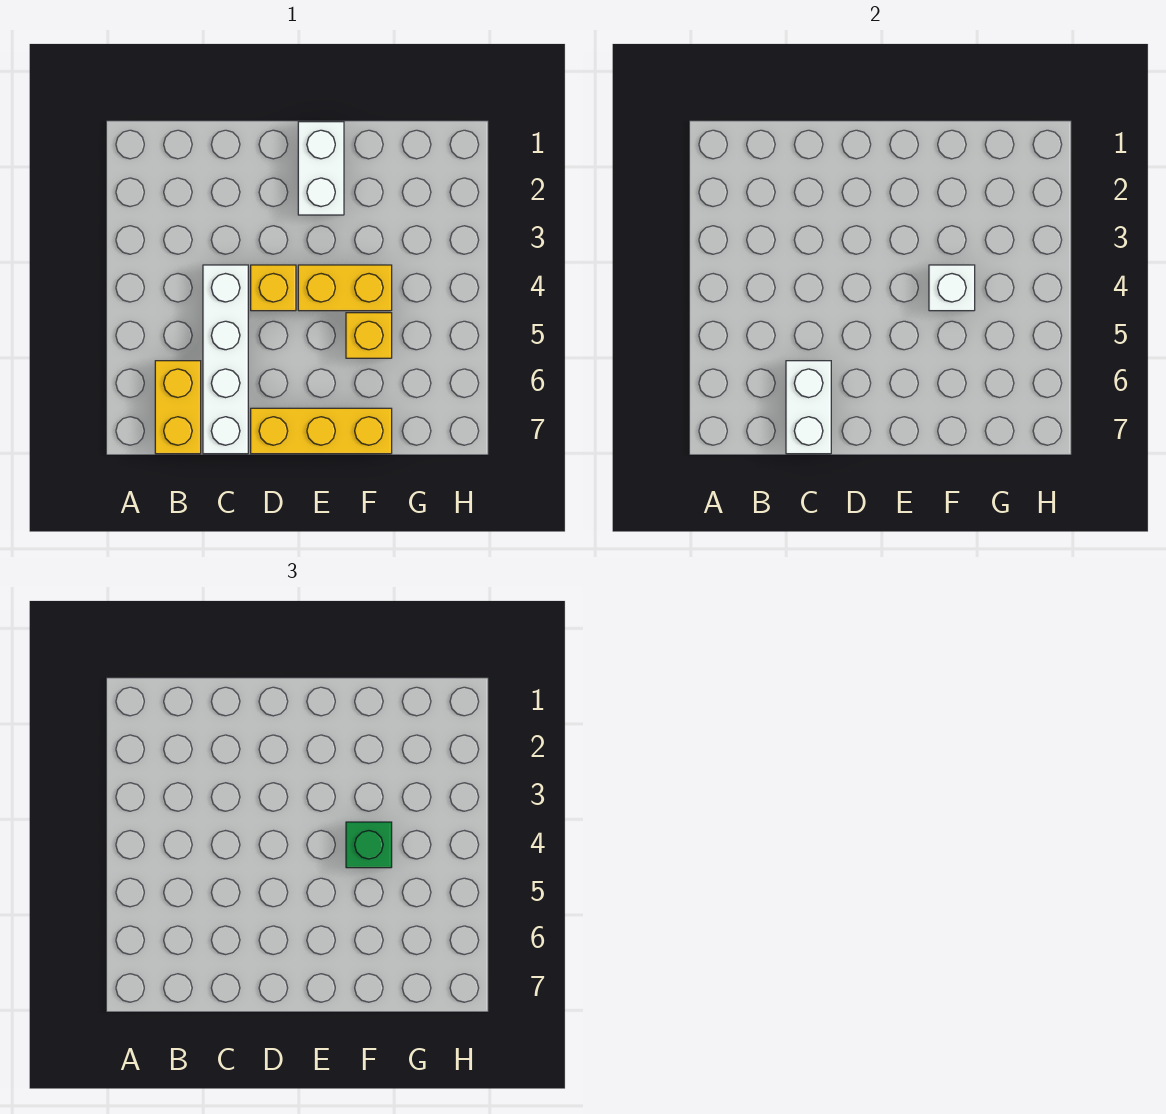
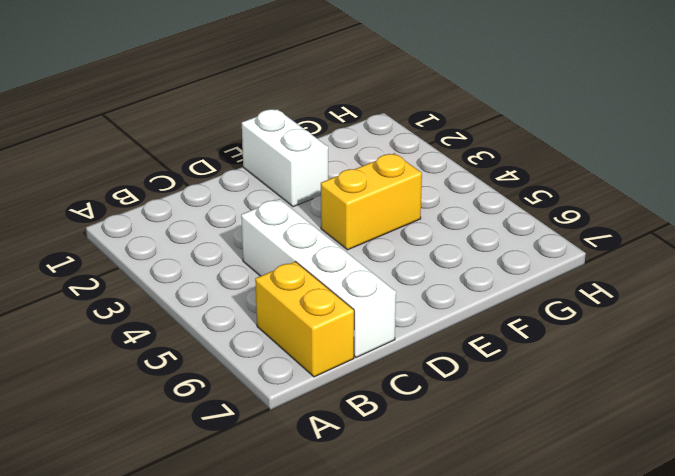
none -> yellow 1x1 brick [251,265,296,311]
none -> yellow 1x3 brick [251,408,392,454]

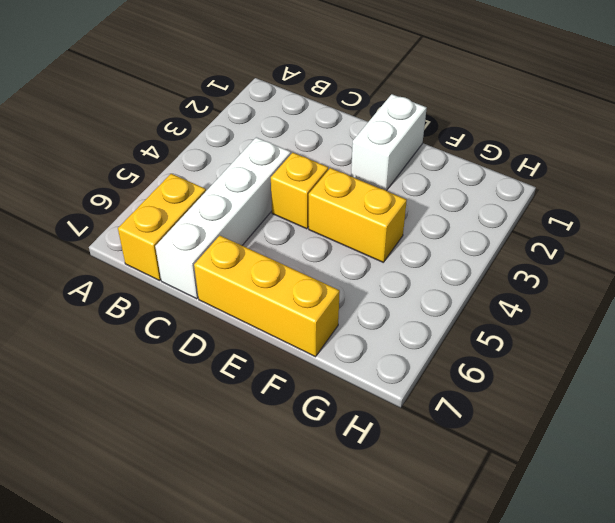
none -> yellow 1x1 brick [346,313,392,358]
none -> white 1x2 brick [786,361,831,454]

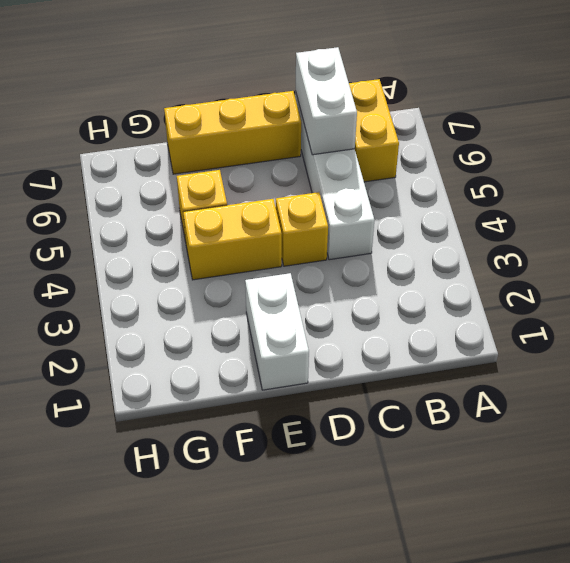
none -> white 1x1 brick [929,265,975,311]
none -> green 1x1 brick [346,822,392,868]

